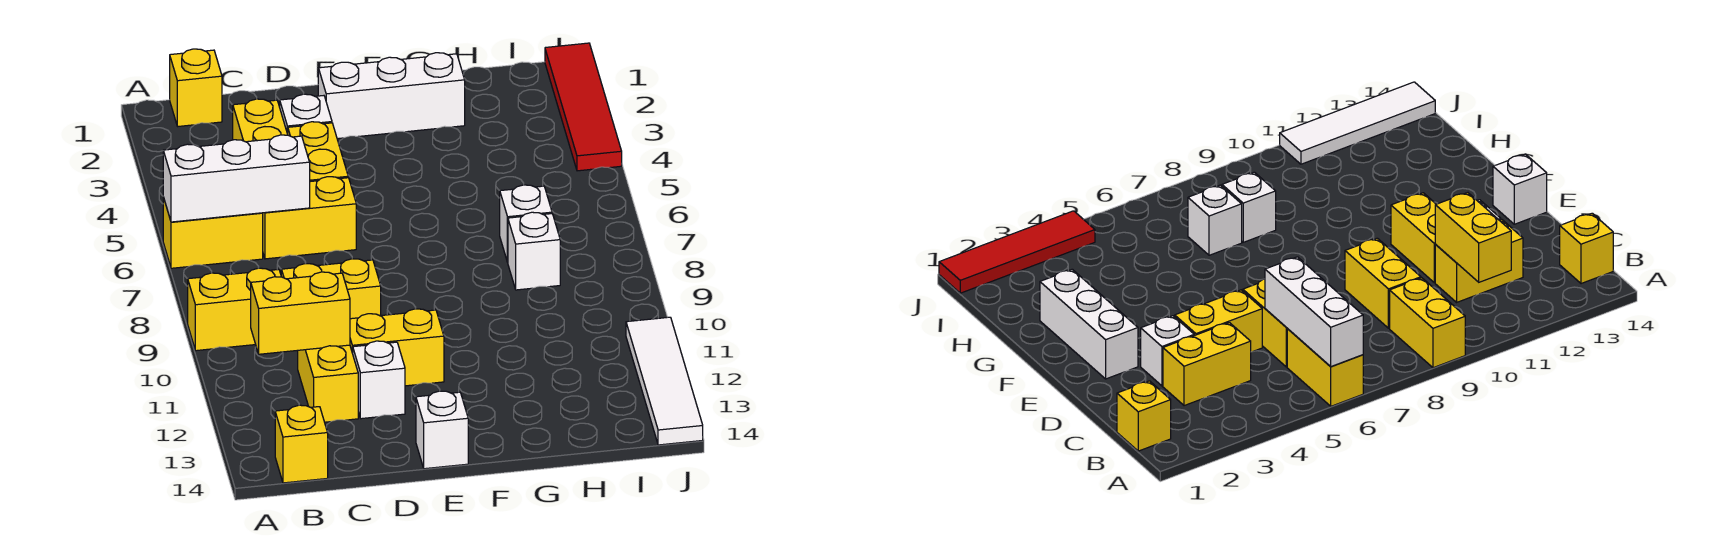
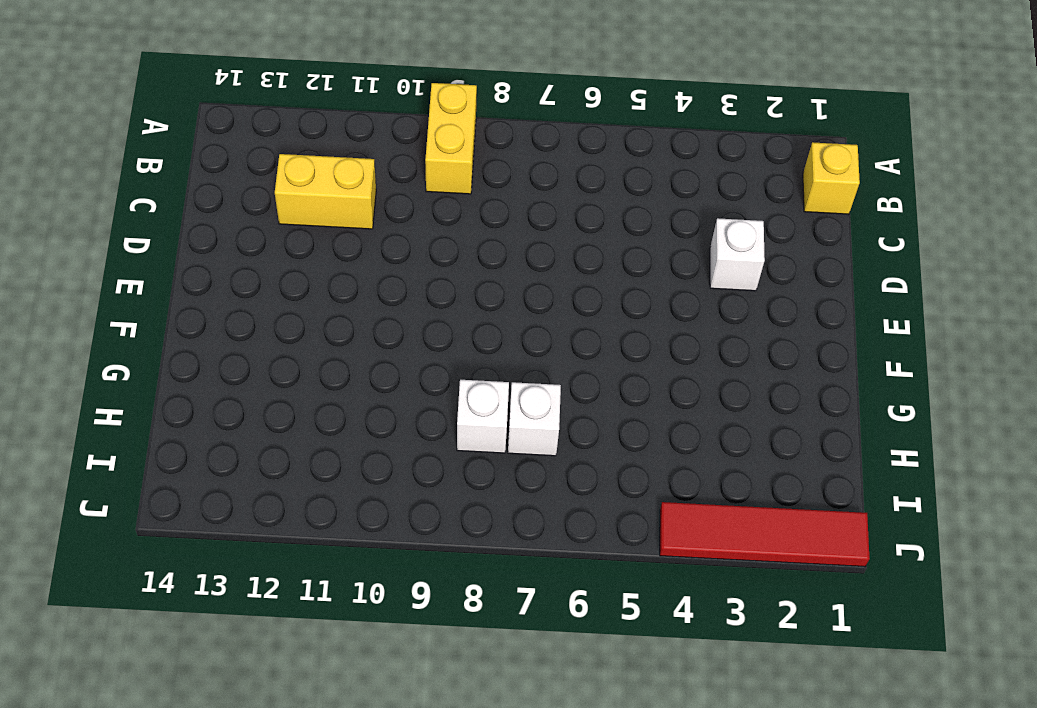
none -> yellow 1x2 brick [163,197,263,268]
none -> yellow 1x1 brick [275,405,328,483]
none -> yellow 1x2 brick [233,99,288,142]

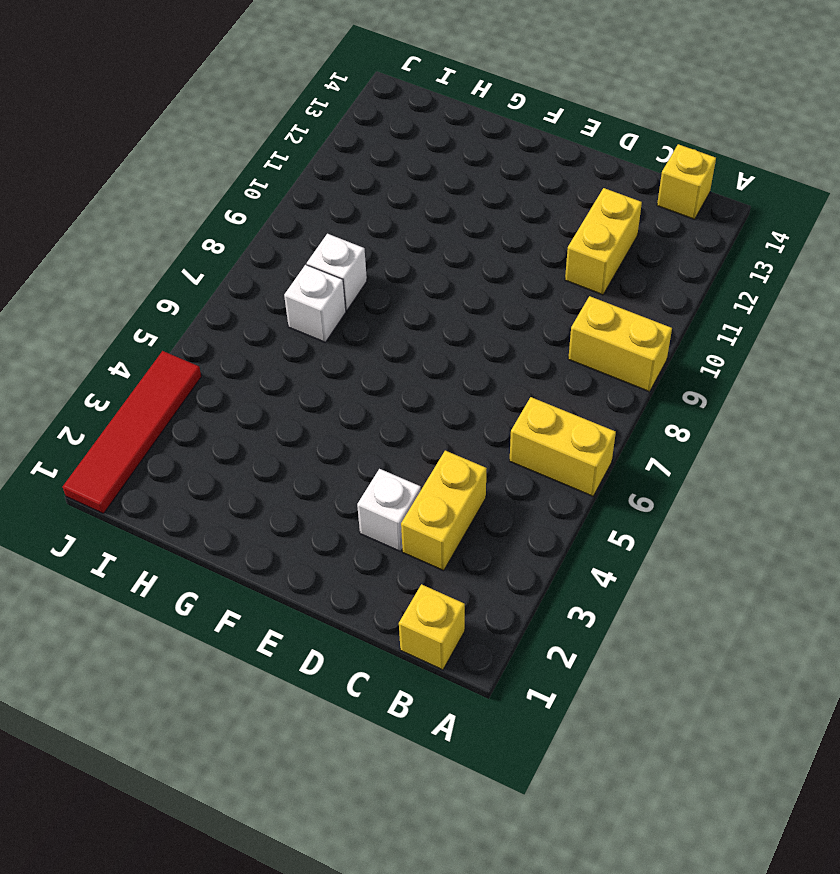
none -> yellow 1x2 brick [263,177,356,259]
none -> yellow 1x2 brick [281,259,381,319]
none -> yellow 1x2 brick [288,122,348,182]

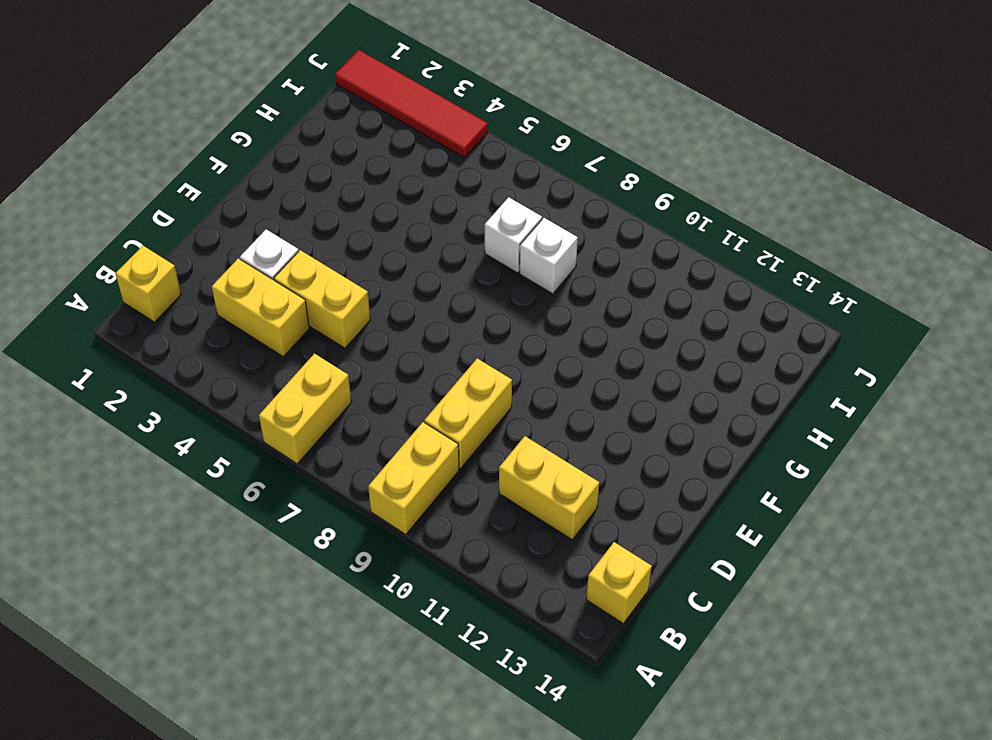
none -> yellow 1x2 brick [263,177,356,259]
none -> yellow 1x2 brick [350,309,444,386]
none -> white 1x1 brick [353,341,405,419]

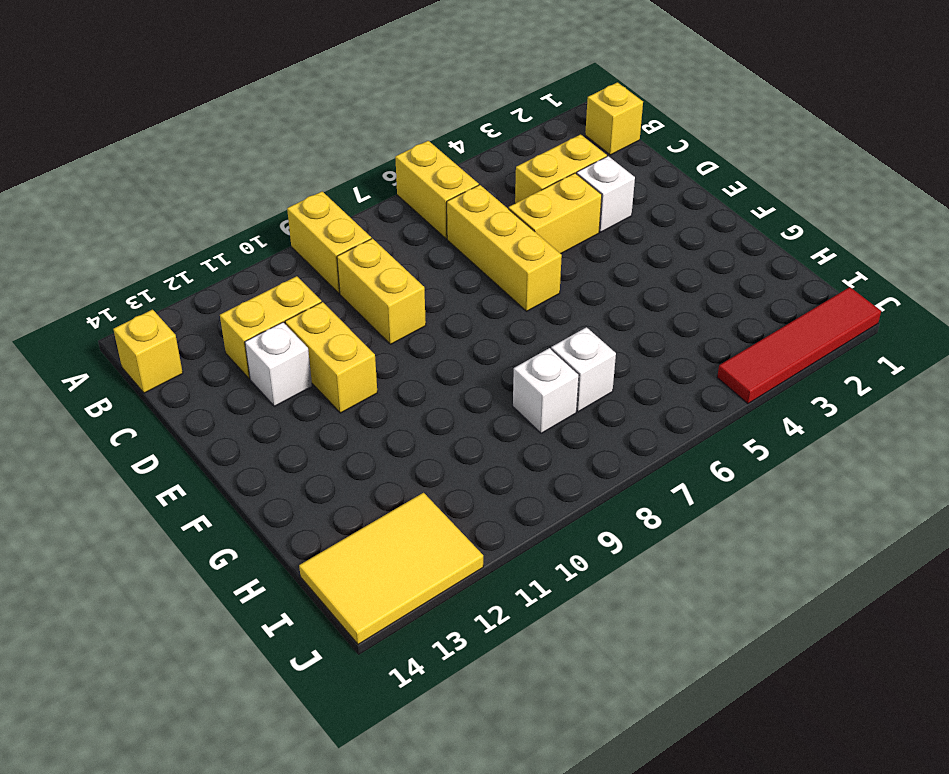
yellow 1x3 brick [447,185,562,311] -> yellow 1x2 brick [263,177,356,259]
yellow 2x3 tile [299,493,483,644] -> white 1x4 tile [626,317,703,445]
none -> white 1x3 brick [318,53,465,139]
none -> white 1x1 brick [416,391,468,469]
none -> white 1x3 brick [163,135,310,222]

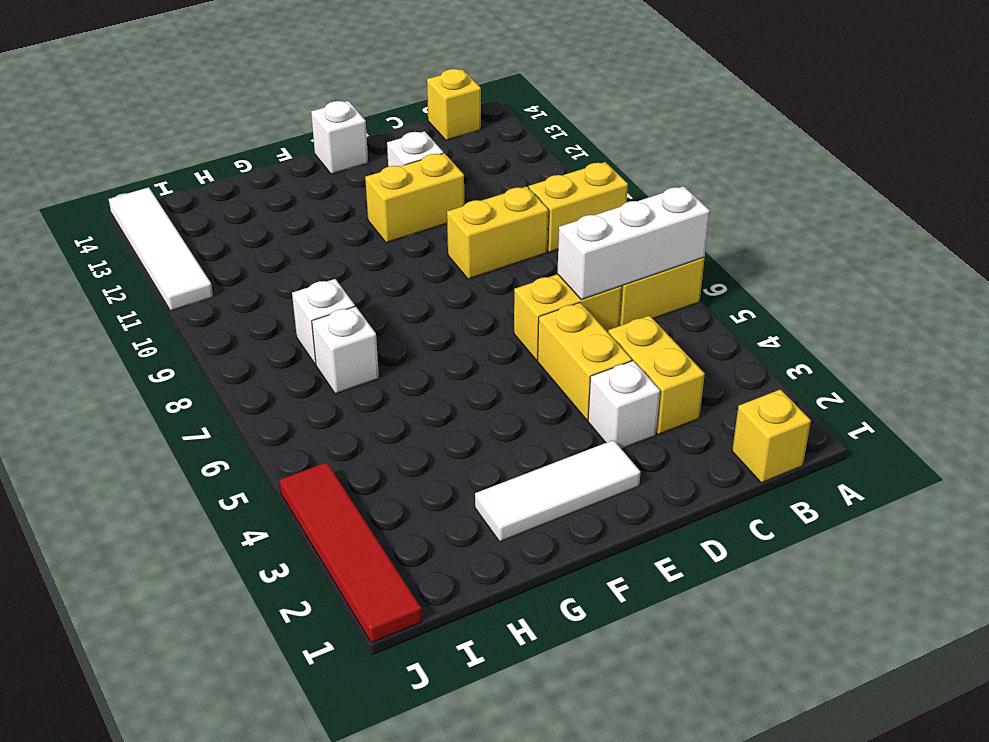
white 1x3 tile [475,440,641,542] -> white 1x3 brick [318,53,465,139]
none -> yellow 1x2 brick [298,345,358,422]
none -> yellow 1x2 brick [251,272,350,354]

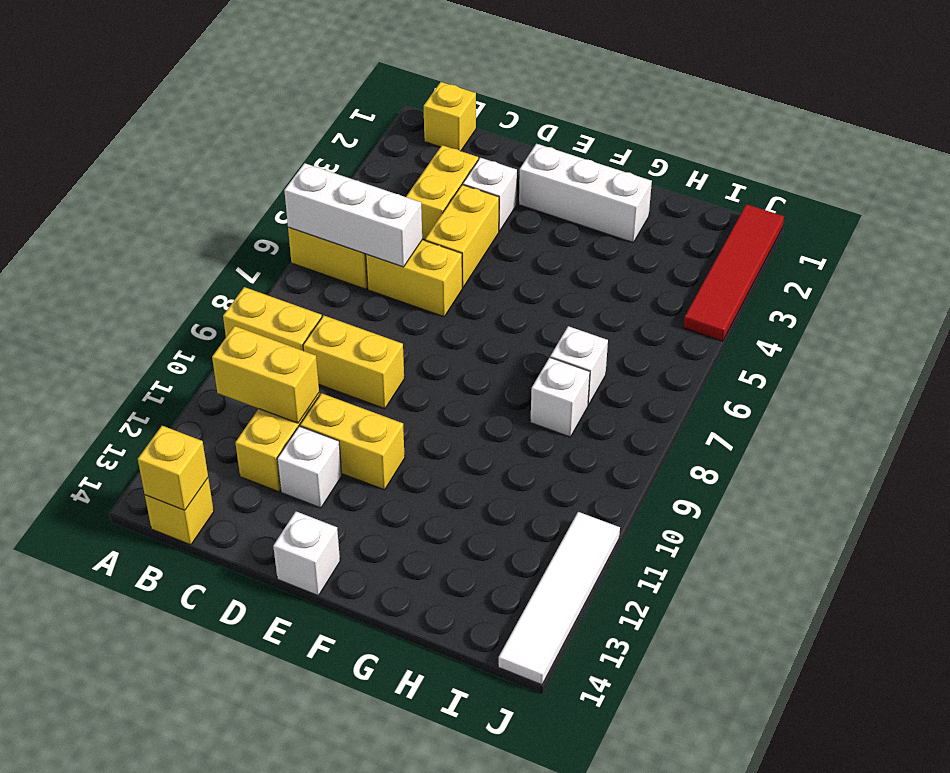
yellow 1x1 brick [138,426,208,510] -> none

